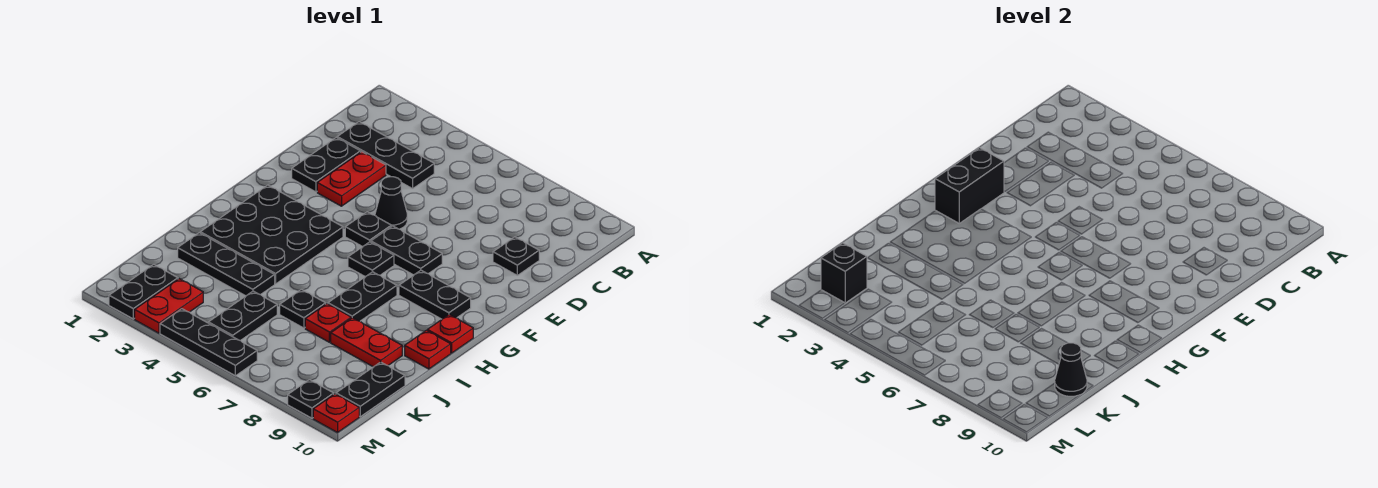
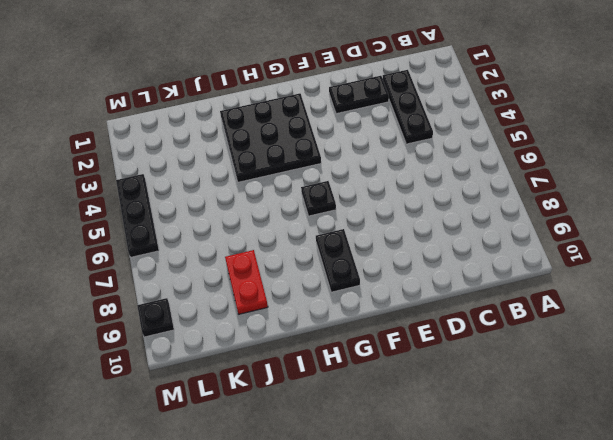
none -> red 1x2 plate [317,152,386,206]
none -> black 1x1 plate [493,237,539,275]
none -> black 1x1 cone [375,177,407,229]

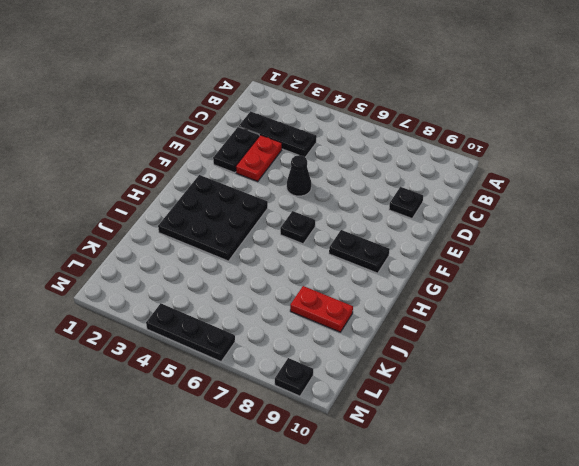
none -> black 1x1 plate [345,212,391,247]
none -> black 1x2 plate [371,226,442,275]
none -> black 1x2 plate [328,272,397,321]

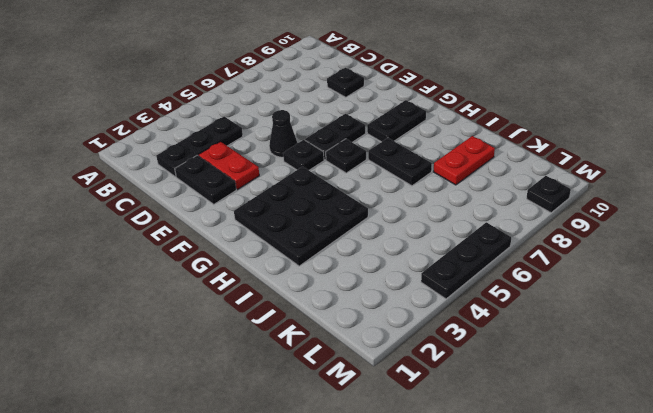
none -> red 1x1 plate [427,315,473,353]
none -> red 1x1 plate [405,330,451,369]
none -> black 1x3 plate [178,233,275,296]

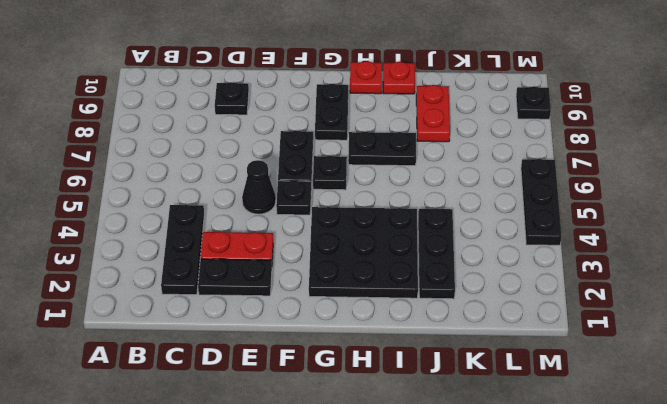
none -> black 1x1 plate [280,289,326,328]
none -> red 1x1 plate [305,304,351,342]
none -> black 1x2 plate [208,291,277,341]

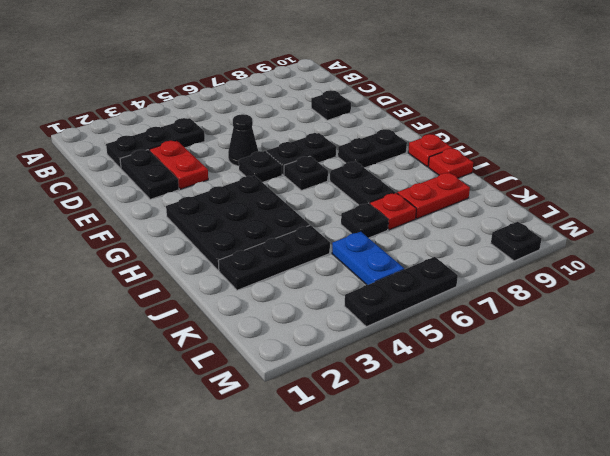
blue 1x2 plate [332,232,404,285] -> black 1x2 plate [208,291,277,341]
none -> black 1x2 plate [336,362,405,417]
none -> black 1x2 plate [109,264,178,319]
none -> red 1x2 plate [135,279,203,333]

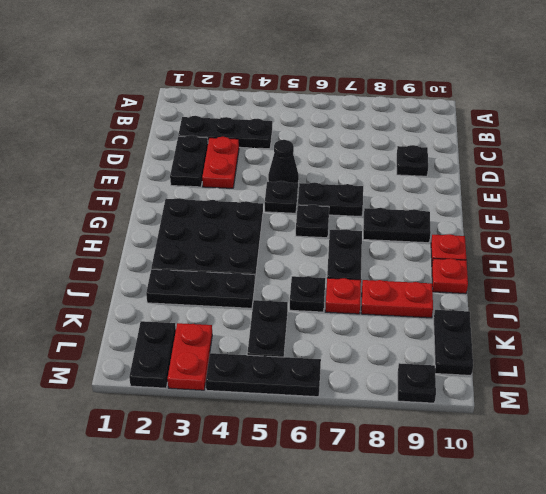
none -> red 1x1 plate [313,394,359,433]
none -> black 1x2 brick [935,148,1004,223]
none -> black 1x1 cone [1055,343,1087,396]

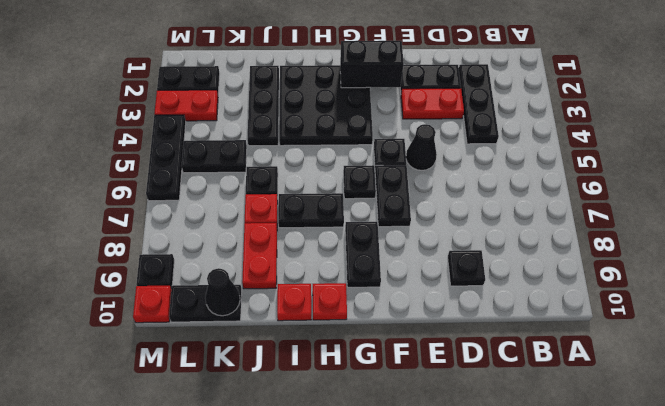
none -> black 1x1 brick [821,243,867,303]

